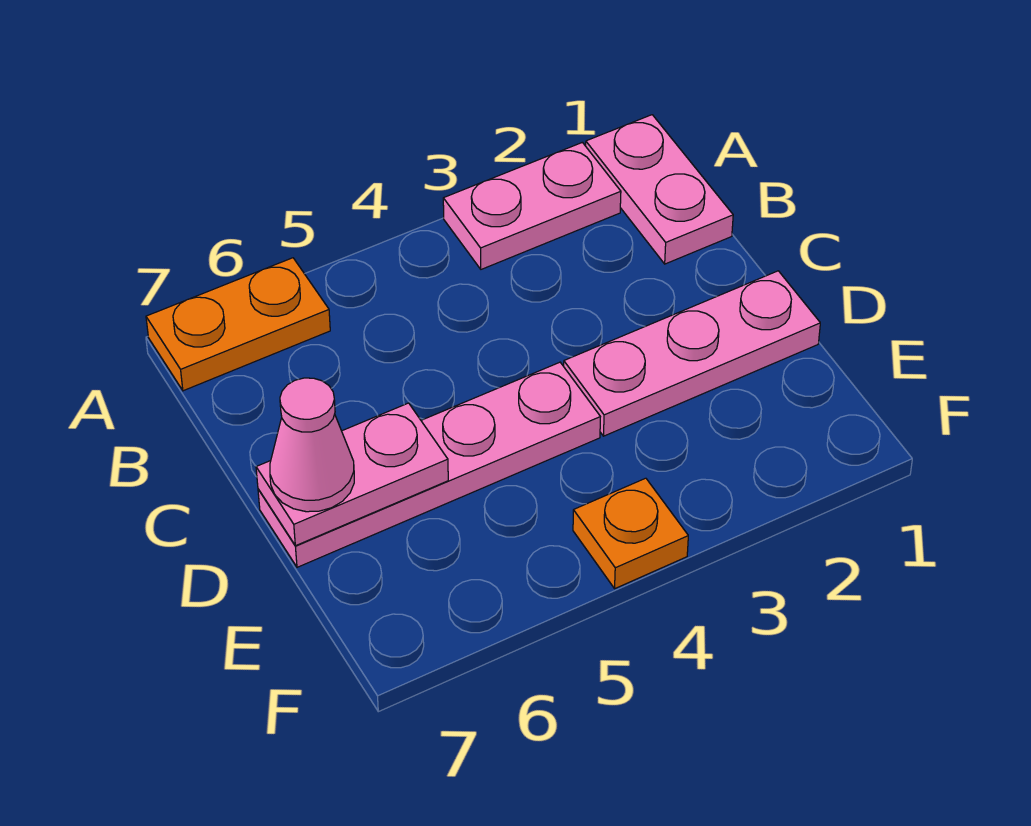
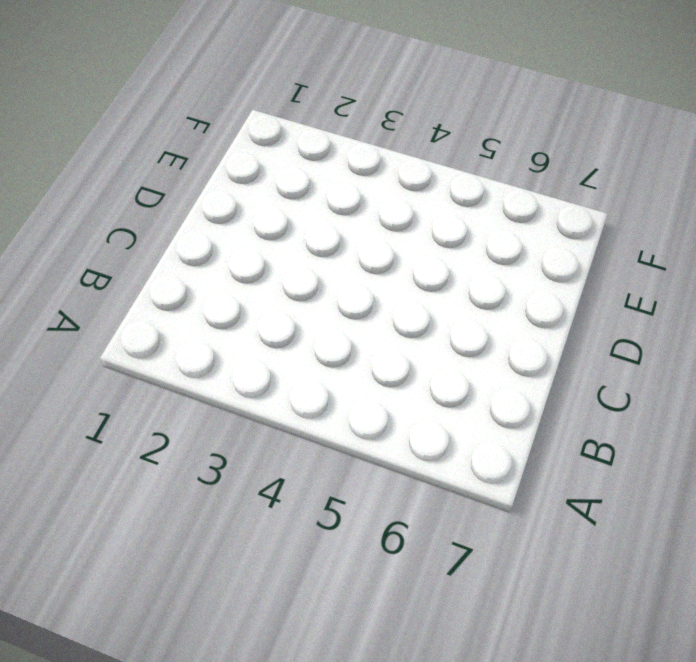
none -> pink 1x2 plate [586,115,733,264]
none -> pink 1x2 plate [443,142,621,269]

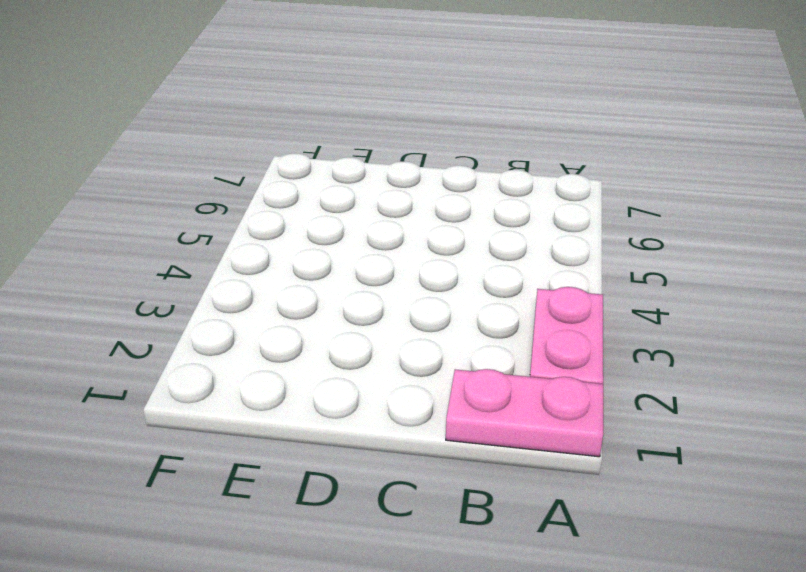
none -> orange 1x2 plate [146,258,330,391]
none -> pink 1x3 plate [564,271,820,436]

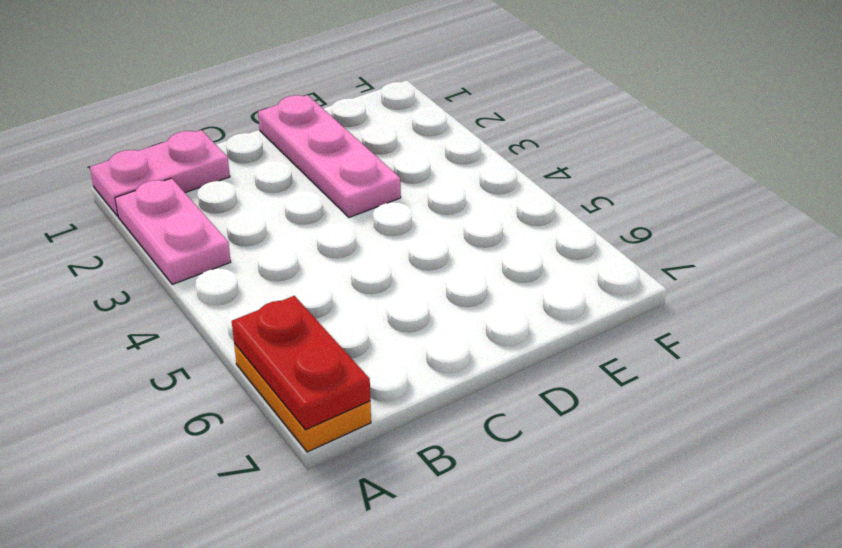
red 1x2 plate [232,296,370,430] -> none
none -> pink 1x4 plate [258,362,600,567]
none -> orange 1x1 plate [573,478,688,588]

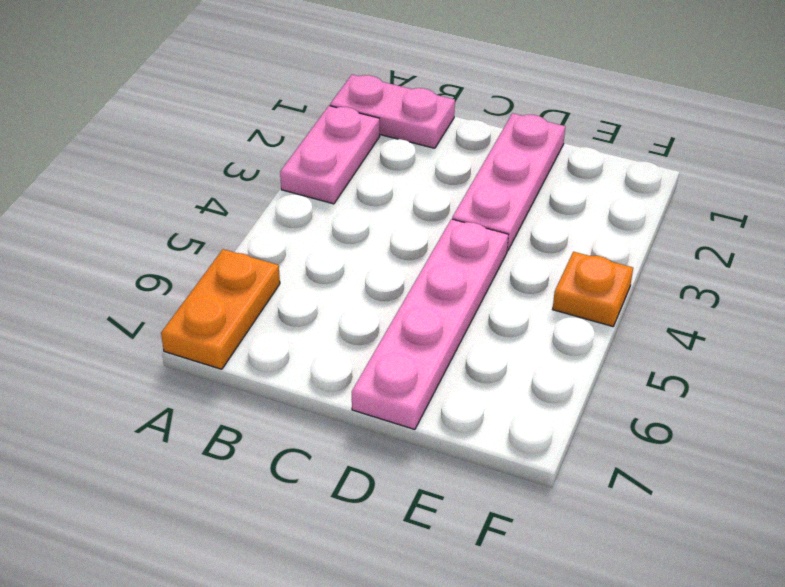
none -> pink 1x2 plate [256,403,448,546]
none -> pink 1x1 cone [270,378,354,512]

